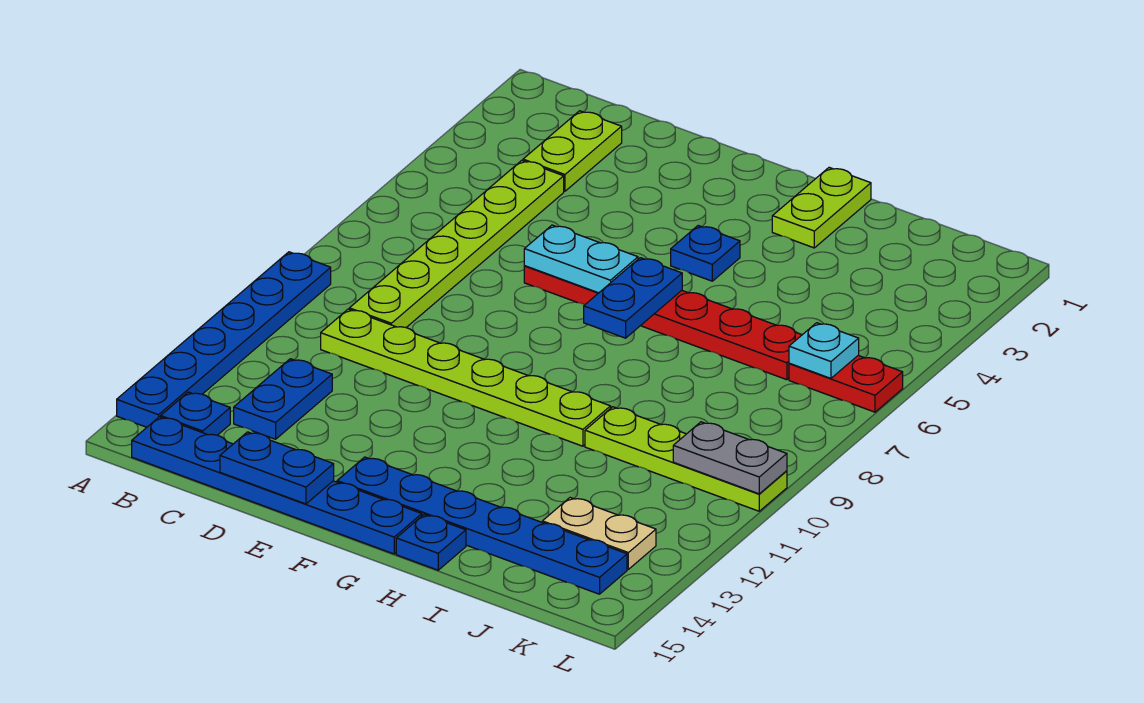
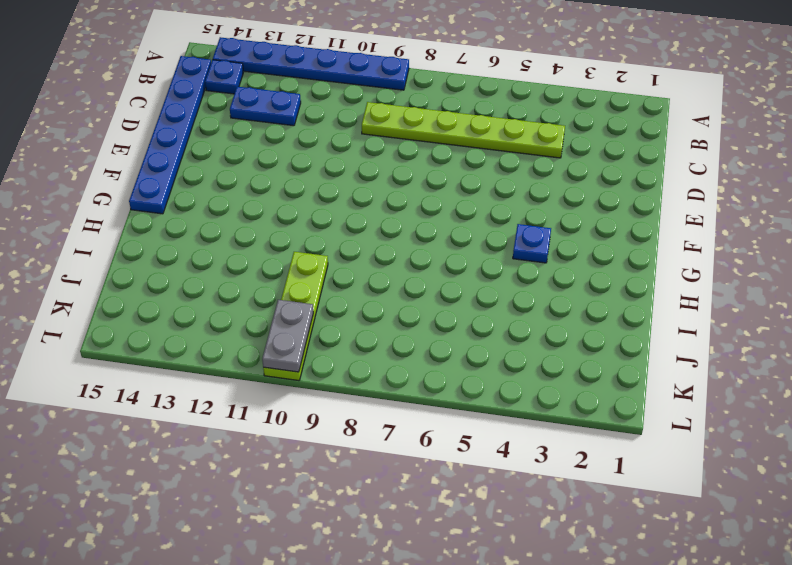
none -> lime 1x2 plate [523,111,622,191]
none -> lime 1x6 plate [321,309,611,446]
none -> red 1x6 plate [524,266,802,380]

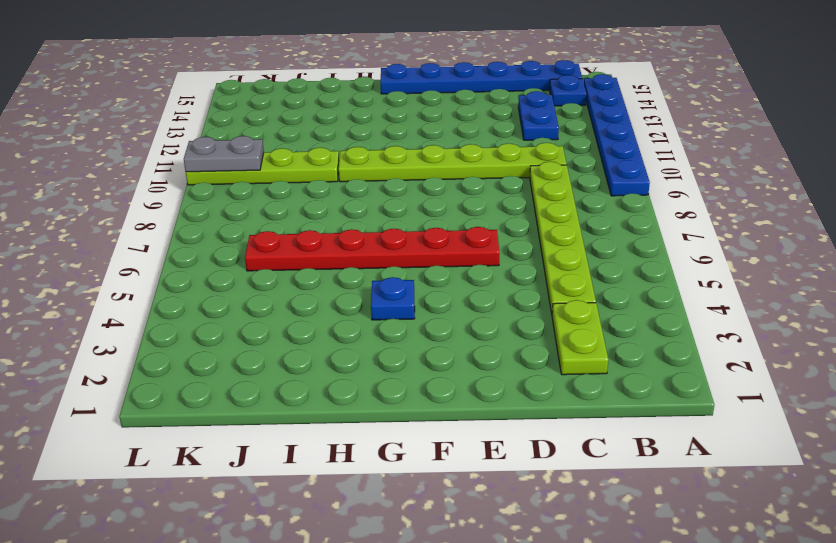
none -> blue 1x6 plate [337,457,627,594]
none -> lime 1x2 plate [772,167,871,248]
none -> blue 1x1 plate [396,515,466,570]

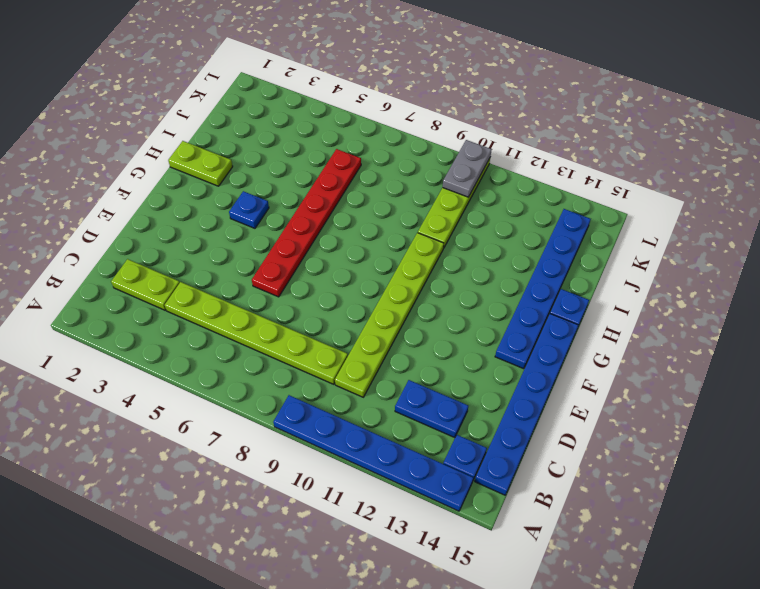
none -> tan 1x2 plate [542,498,656,569]
none -> red 1x2 plate [789,356,903,412]
none -> blue 1x2 plate [220,432,334,504]

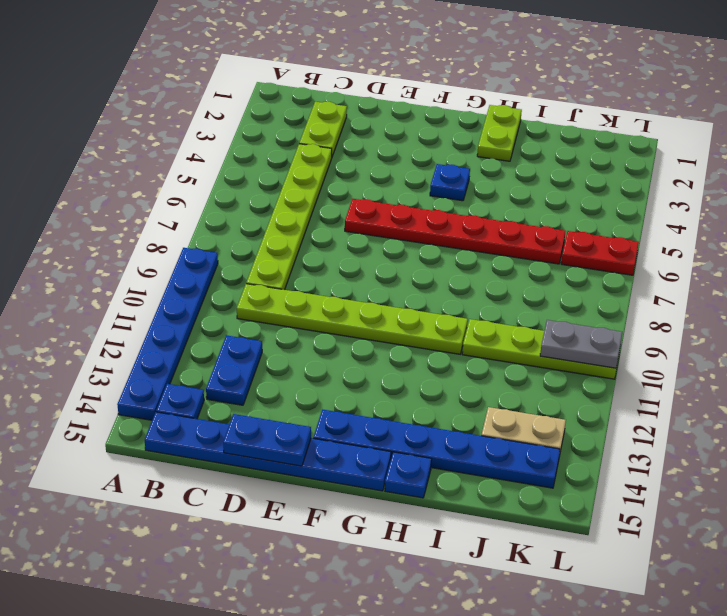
none -> cyan 1x2 plate [524,225,638,293]
none -> blue 1x2 plate [584,258,682,338]
none -> cyan 1x1 plate [789,323,859,378]

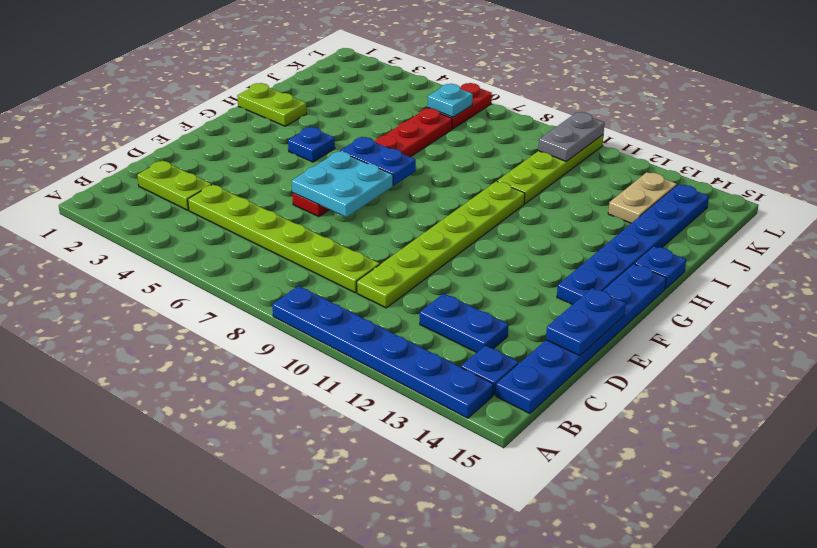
cyan 2x2 plate [292,152,393,217] -> cyan 1x2 plate [524,225,638,293]

